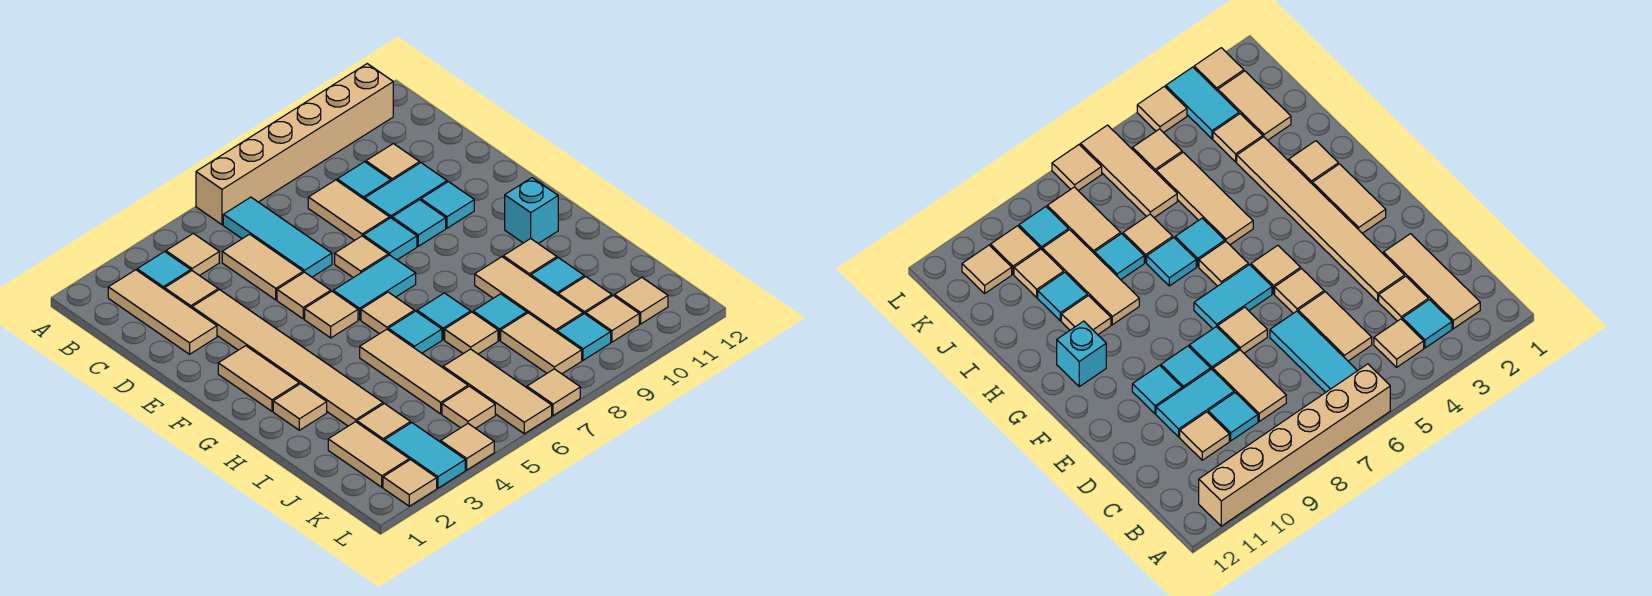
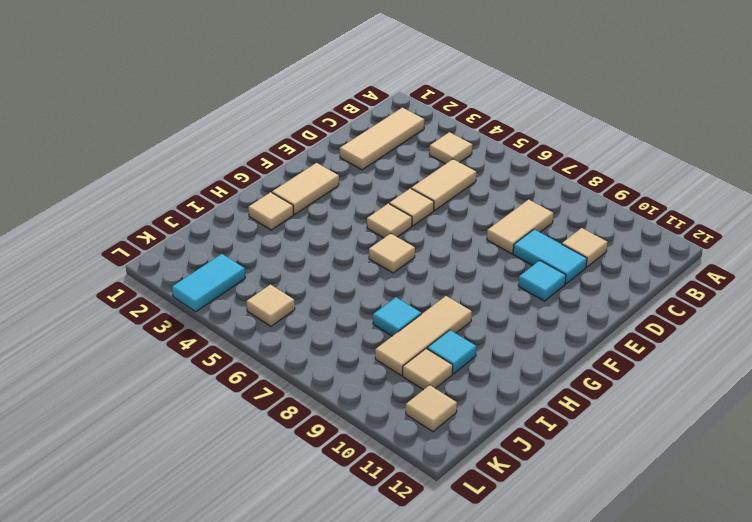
none -> tan 1x6 brick [196,64,393,225]
none -> cyan 1x1 tile [137,252,191,289]
none -> cyan 1x3 tile [223,197,332,277]
none -> tan 1x1 tile [165,271,218,308]

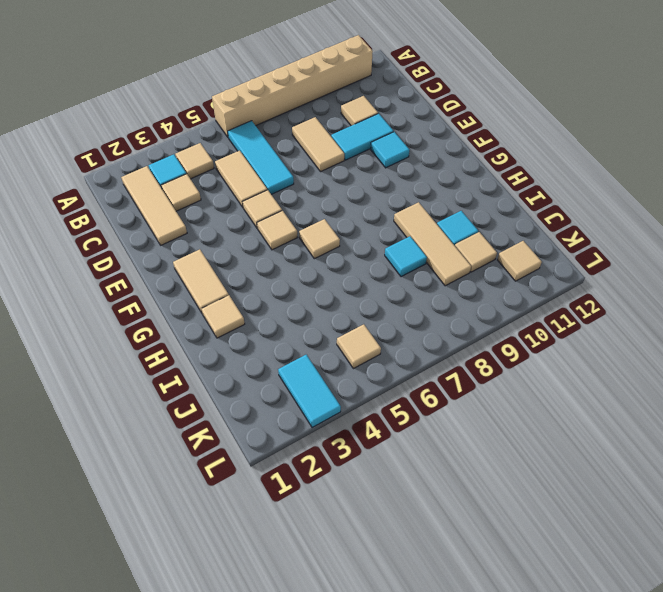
none -> cyan 1x1 tile [337,162,391,199]
none -> tan 1x6 tile [192,289,383,426]
none -> tan 1x1 tile [335,236,388,278]
none -> cyan 1x1 tile [363,218,417,260]

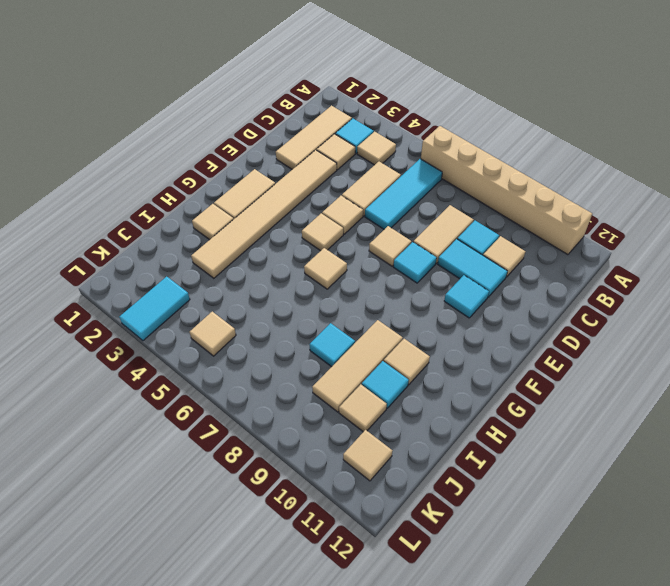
none -> cyan 1x1 tile [392,200,446,246]
none -> cyan 1x2 tile [333,255,416,320]
none -> cyan 1x1 brick [505,178,558,244]
none -> tan 1x3 tile [360,329,468,414]

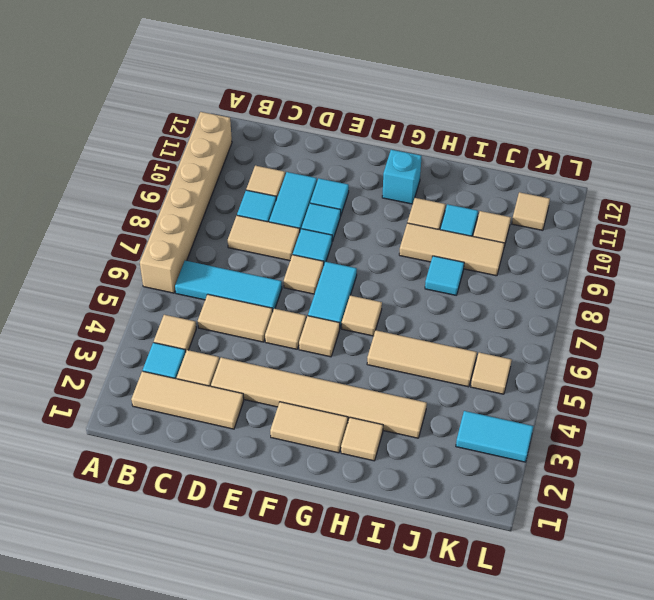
none -> cyan 1x1 tile [388,311,442,353]
none -> cyan 1x1 tile [417,293,471,339]
none -> tan 1x1 tile [445,312,498,354]
none -> tan 1x2 tile [328,422,409,487]

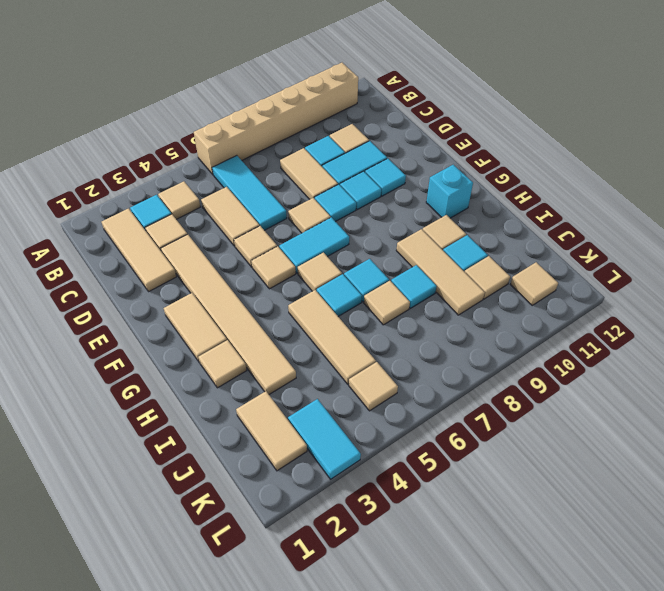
none -> tan 1x1 tile [357,404,410,441]
none -> tan 1x3 tile [443,349,552,434]
none -> tan 1x2 tile [501,313,582,374]
none -> cyan 1x1 tile [557,314,611,360]

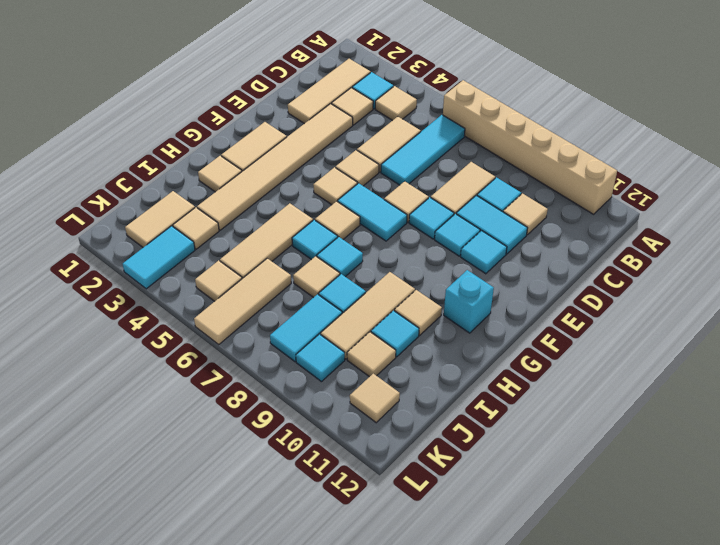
cyan 1x2 tile [270,294,342,362] -> tan 1x2 tile [501,313,582,374]
none -> tan 1x1 tile [586,296,639,342]
none -> tan 1x1 tile [383,460,437,506]
none -> tan 1x1 tile [441,424,494,470]
none -> tan 1x1 tile [527,369,580,416]

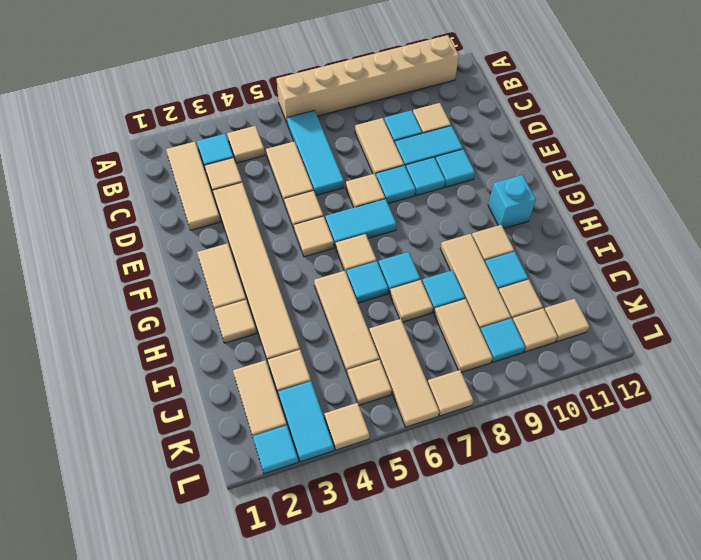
cyan 1x1 tile [253,425,298,474] -> tan 1x1 tile [383,460,437,506]

